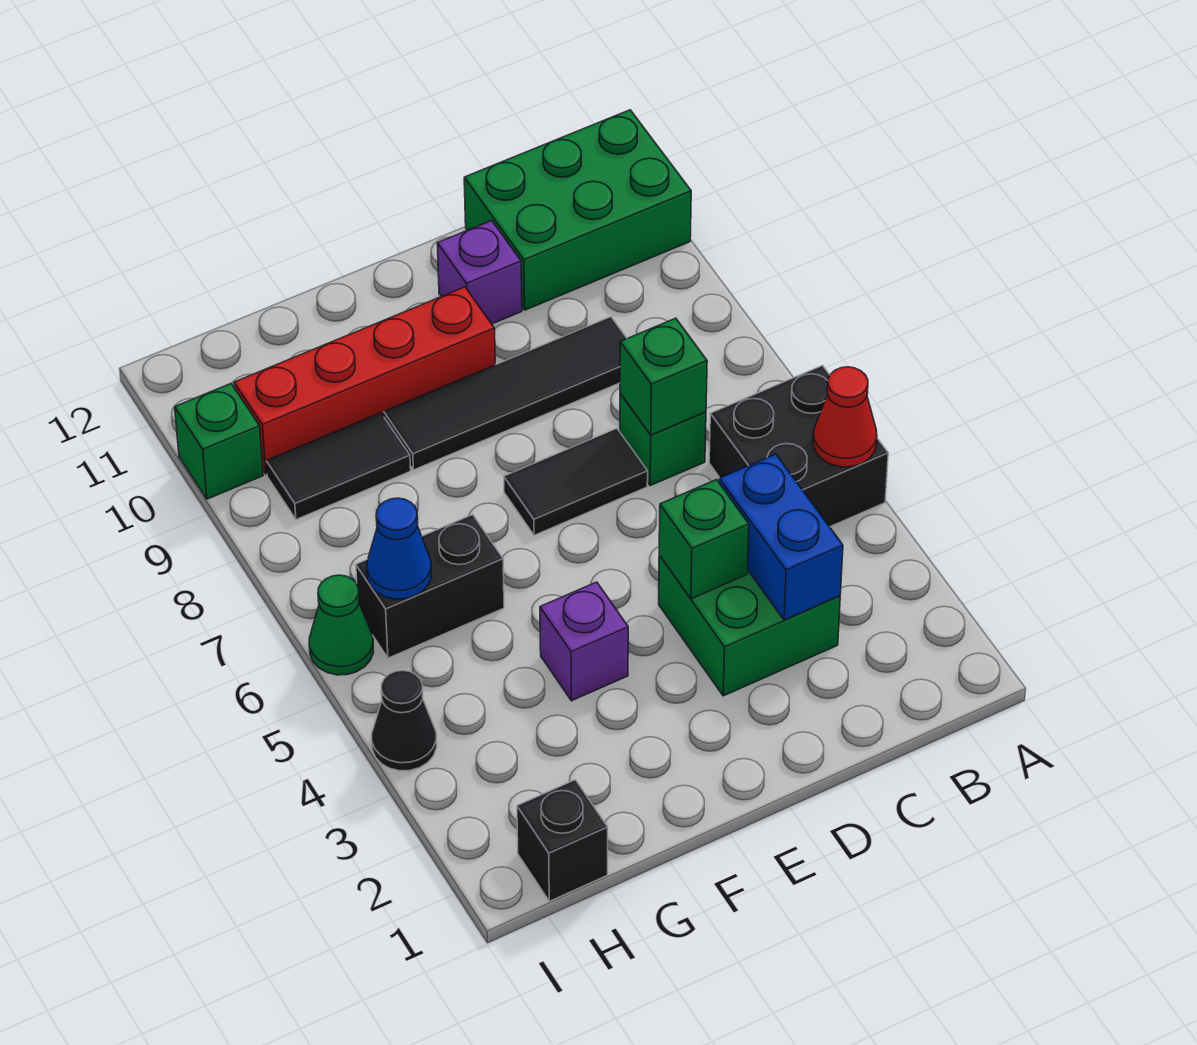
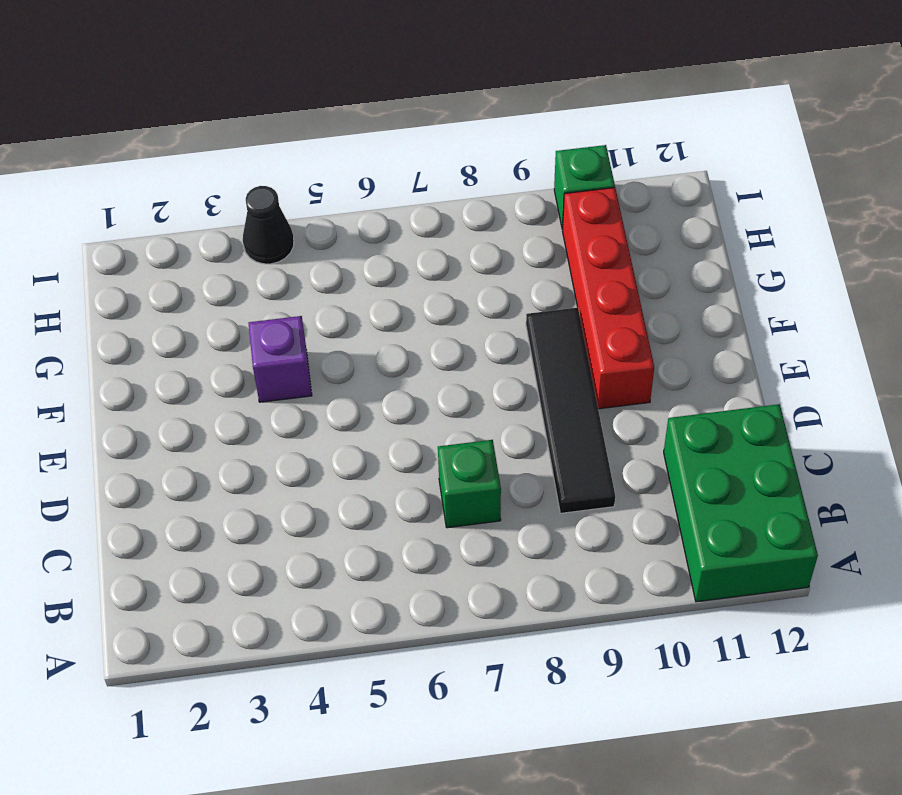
none -> black 2x2 brick [709,366,888,527]
none -> green 2x2 brick [659,555,840,696]
none -> black 1x2 tile [504,428,648,535]

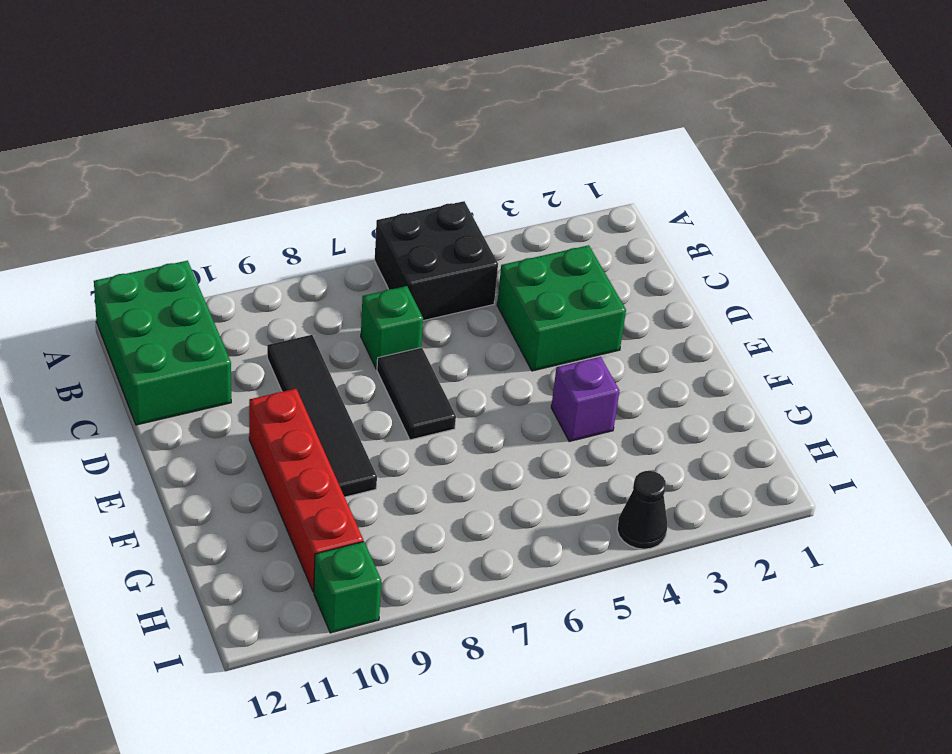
none -> purple 1x1 brick [437,221,522,324]
none -> black 1x2 brick [356,515,504,658]
none -> black 1x2 tile [266,413,411,519]

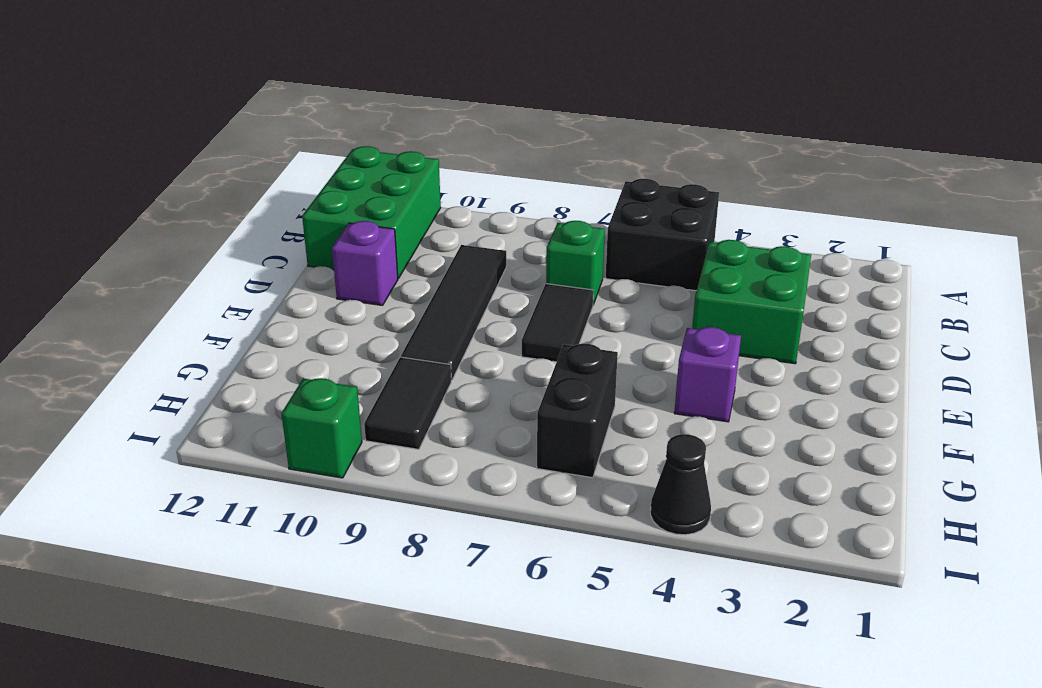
none -> red 1x4 brick [234,287,495,474]
none -> black 1x1 brick [517,780,608,901]
none -> green 1x1 cone [309,575,374,675]

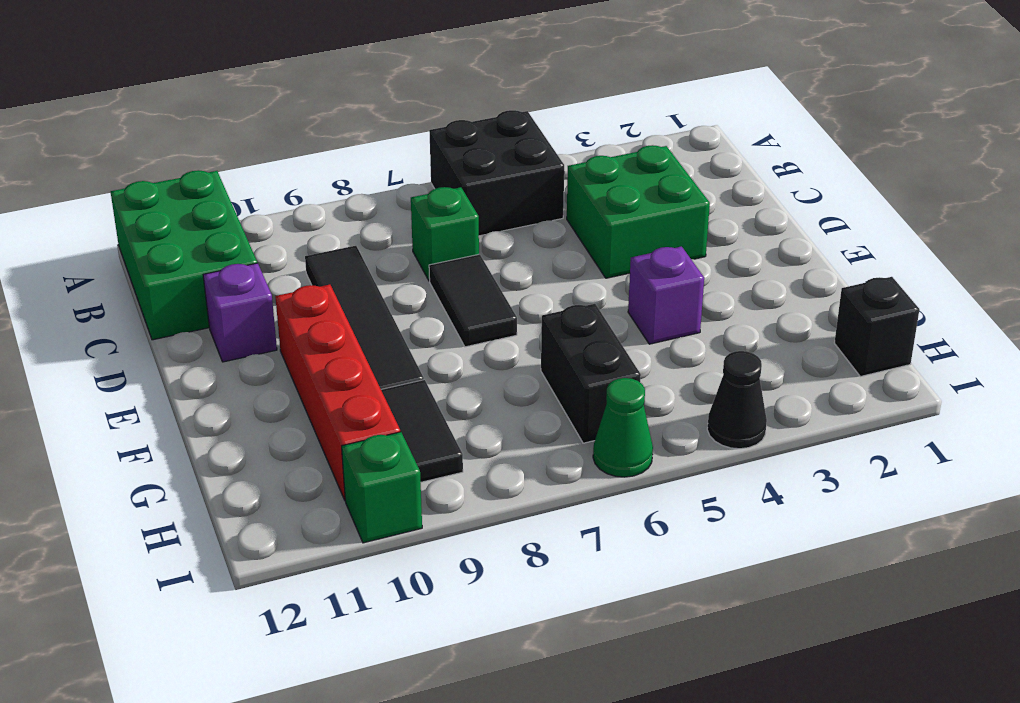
none -> red 1x1 cone [813,367,877,467]
none -> blue 1x2 brick [719,454,843,620]
none -> green 1x1 brick [620,318,707,435]

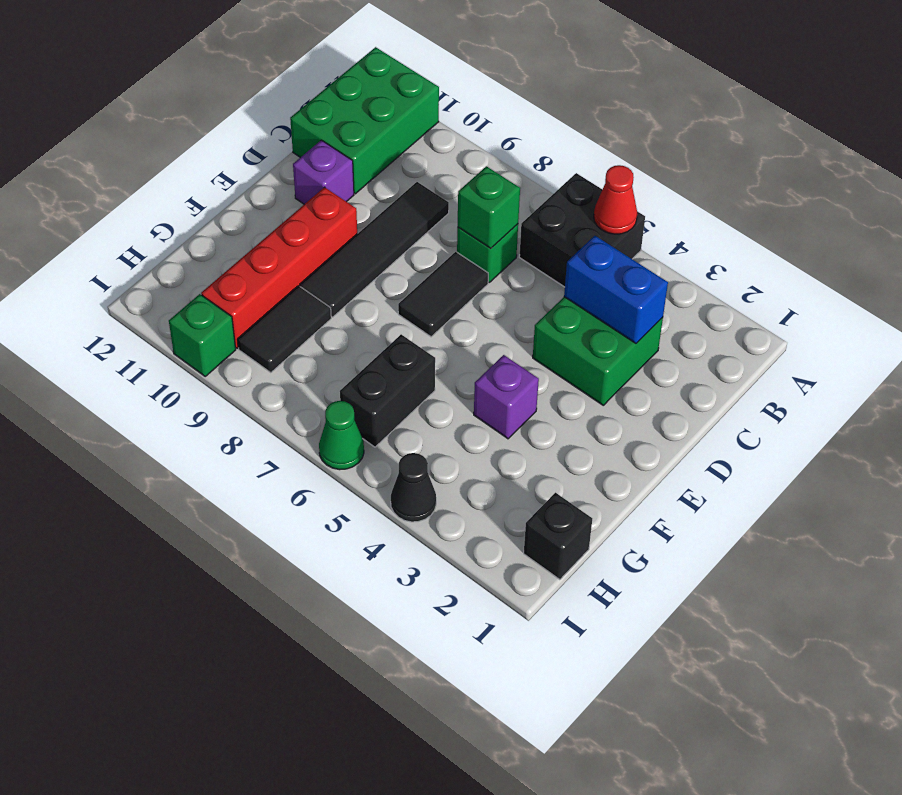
none -> green 1x1 brick [659,480,749,599]
none -> blue 1x1 cone [367,498,431,599]

